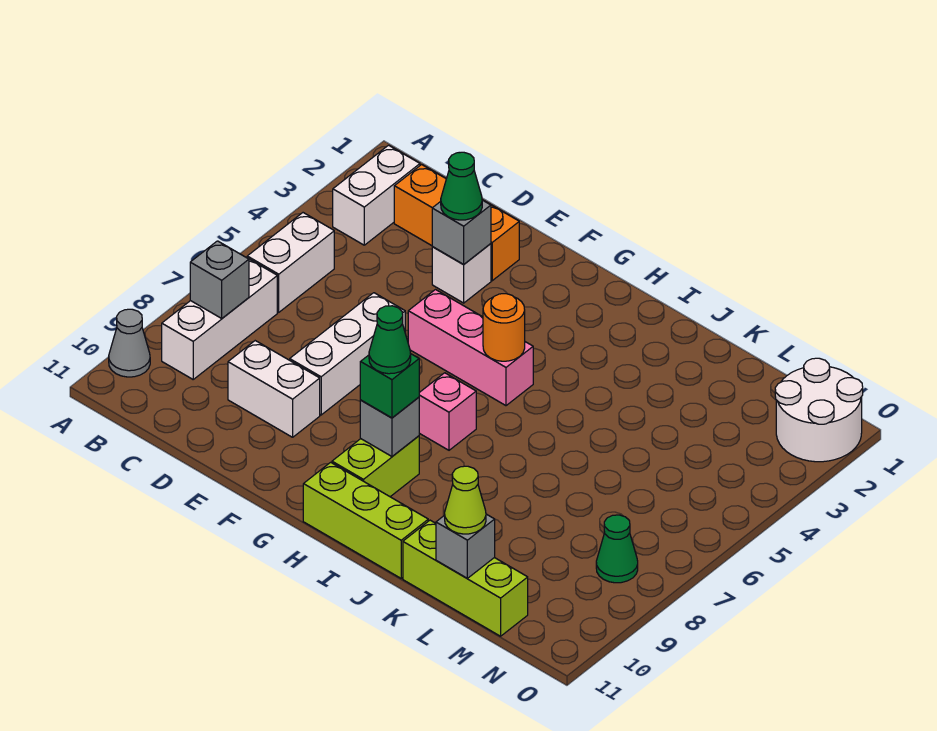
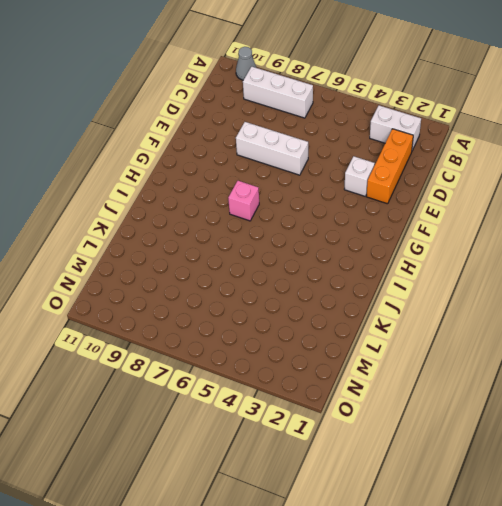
none -> white 1x2 brick [247,213,334,312]
none -> white 1x2 brick [228,341,320,437]
none -> pink 1x3 brick [408,290,533,406]

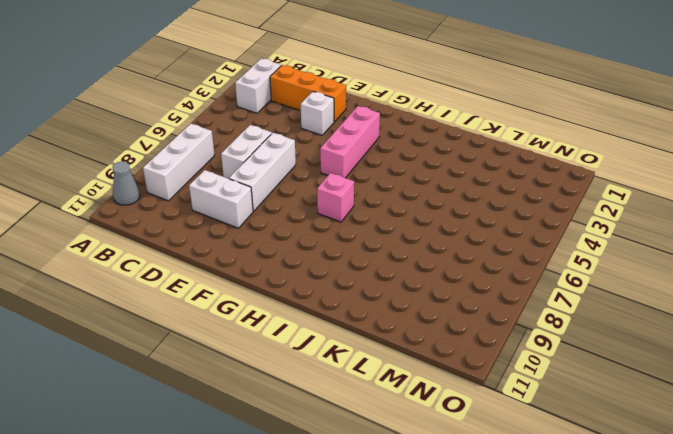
white 1x2 brick [221,125,272,179] -> white 1x2 brick moved to [247,213,334,312]
pink 1x3 brick [320,106,380,178] -> pink 1x3 brick turned to [408,290,533,406]
none -> lime 1x2 brick [332,436,419,497]
none -> lime 1x3 brick [303,462,428,578]
none -> lime 1x3 brick [403,520,528,636]

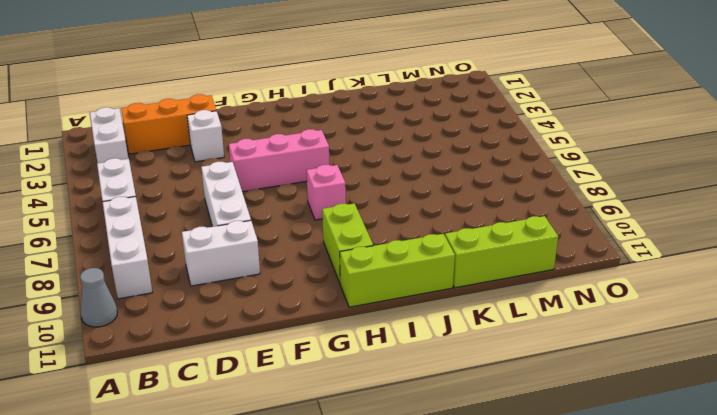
none -> white 2x2 round brick [775,358,863,462]
none -> green 1x1 cone [596,515,638,583]
none -> grey 1x1 brick [190,241,249,318]

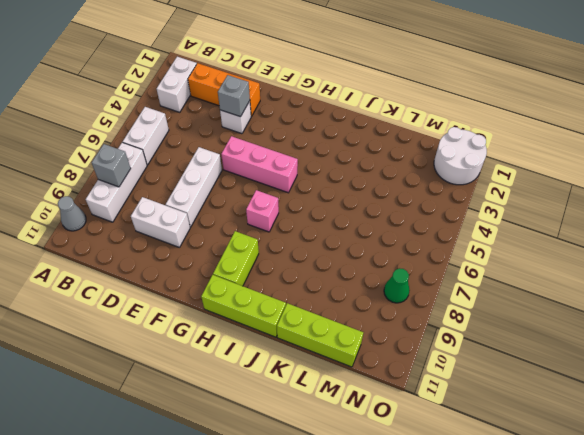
none -> orange 1x1 round brick [483,294,525,361]
none -> grey 1x1 brick [360,397,419,456]
none -> grey 1x1 brick [436,514,495,578]

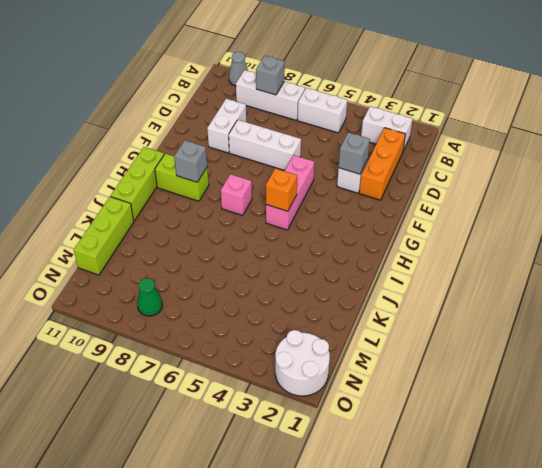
orange 1x1 brick [266,168,297,211] -> orange 1x1 round brick [483,294,525,361]
none -> grey 1x1 brick [436,514,495,578]
none -> green 1x1 cone [441,152,482,220]
none -> green 1x1 brick [360,354,419,418]

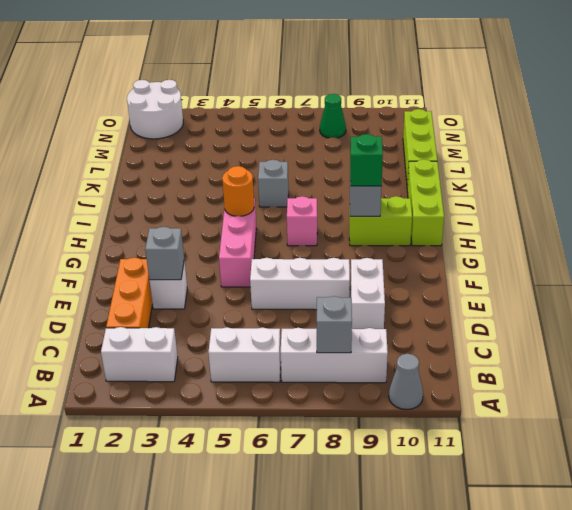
grey 1x1 brick [258,160,288,207] -> grey 1x1 brick moved to [436,514,495,578]
none -> green 1x1 cone [441,152,482,220]
none -> lime 1x1 cone [445,466,486,534]
none -> green 1x1 cone [369,306,411,374]

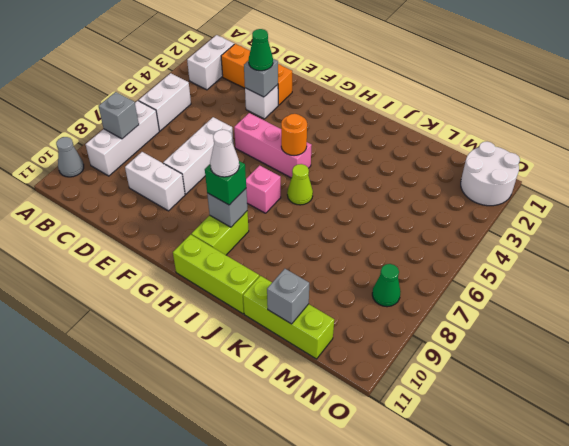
white 1x1 cone [210,130,239,177] -> green 1x1 cone [369,306,411,374]
lime 1x1 cone [287,164,313,205] -> lime 1x1 cone moved to [445,466,486,534]

